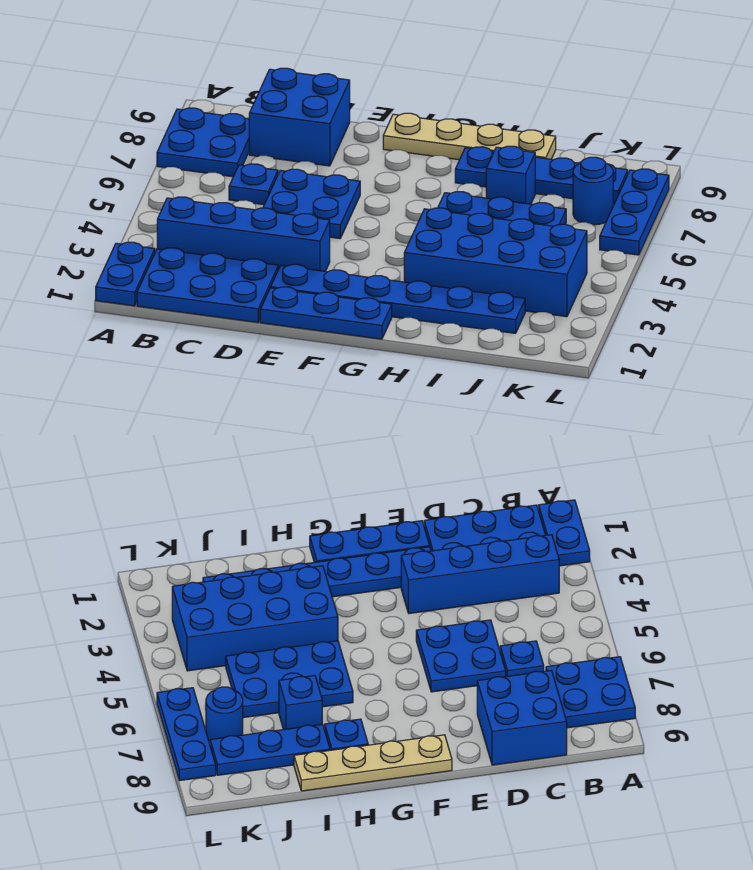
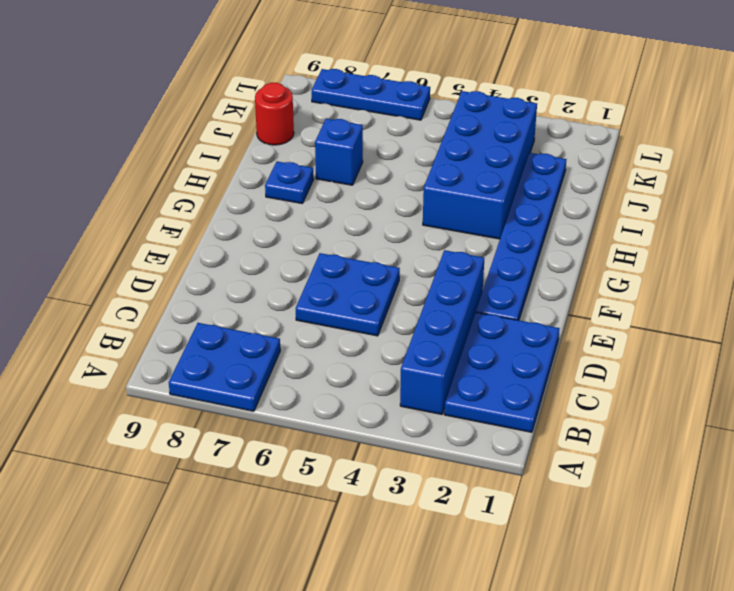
red 1x1 round brick [255,83,294,145] -> none
none -> blue 1x2 plate [96,242,155,306]
none -> blue 1x1 plate [229,164,278,205]
none -> blue 2x2 brick [249,68,350,166]

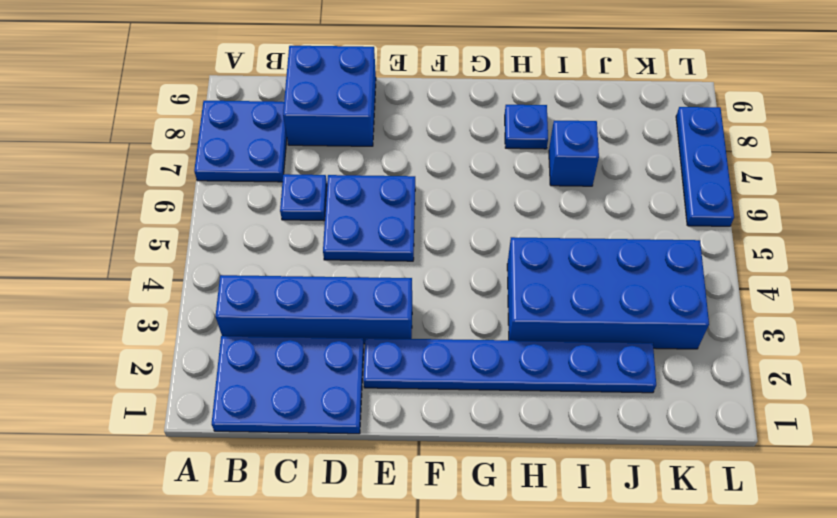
none -> blue 1x2 plate [96,242,155,306]
none -> blue 1x3 plate [260,287,392,339]
none -> tan 1x4 plate [383,113,556,160]

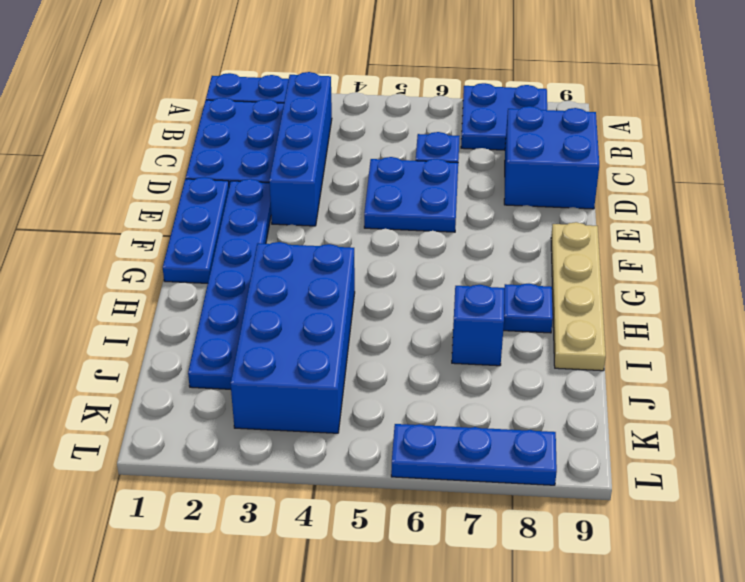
none -> blue 2x3 plate [438,192,566,226]
none -> blue 1x3 plate [535,157,628,204]
none -> blue 1x1 round brick [573,157,613,225]

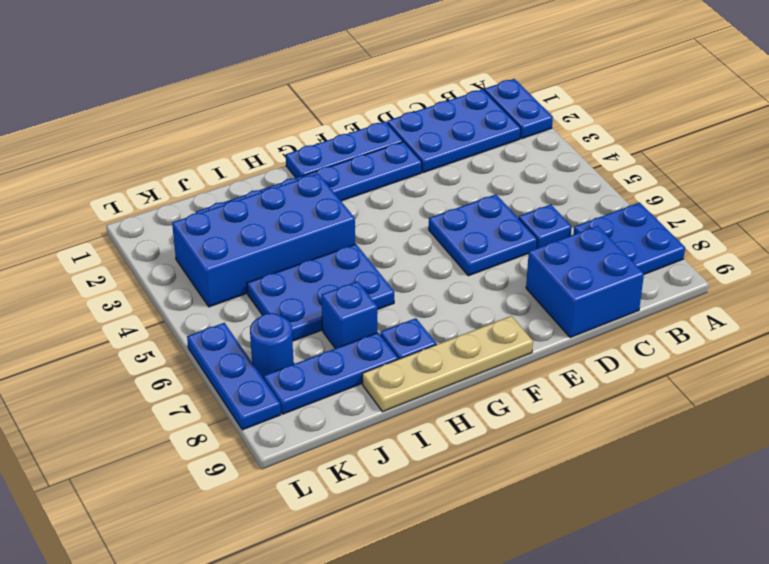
none -> blue 1x4 brick [157,197,330,271]

